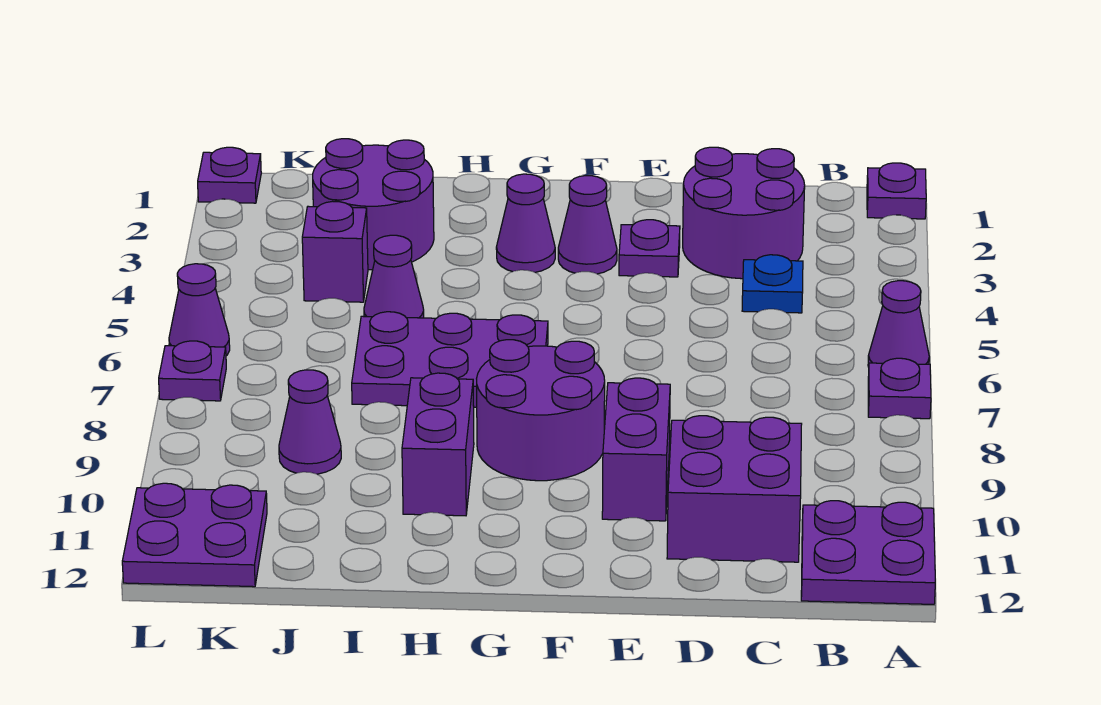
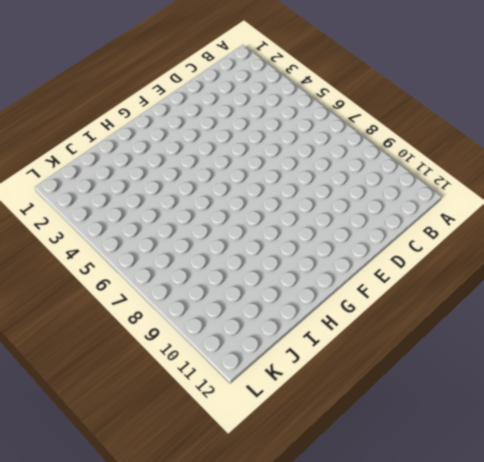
none -> purple 1x1 plate [867,163,926,219]
none -> purple 1x1 cone [868,281,929,367]
none -> purple 1x1 plate [868,358,931,419]

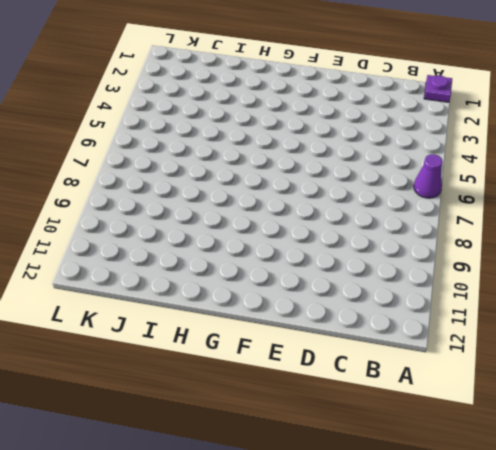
none -> purple 1x1 plate [868,358,931,419]
none -> purple 2x2 plate [801,501,935,604]
none -> purple 2x2 round brick [683,147,805,279]

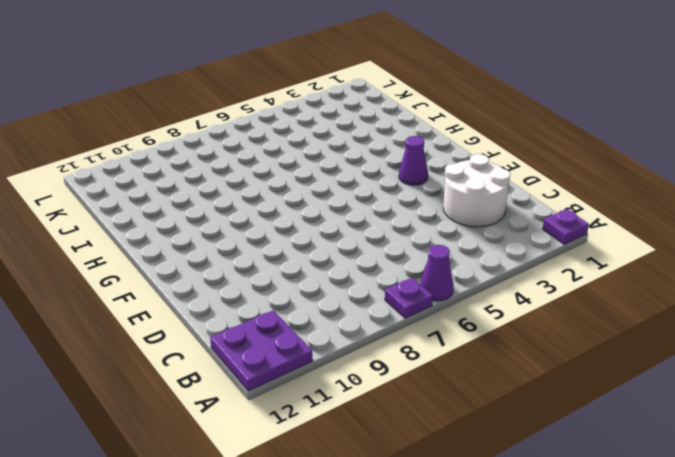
white 2x2 round brick [443,154,510,227] -> purple 2x2 round brick [683,147,805,279]
none -> blue 1x1 plate [742,255,803,313]
none -> purple 2x2 brick [667,416,802,562]
none -> purple 1x1 plate [619,220,680,277]

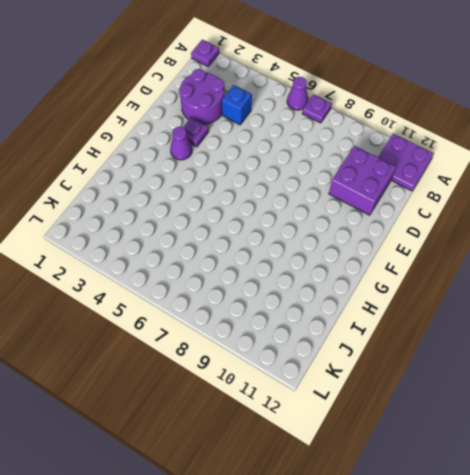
blue 1x1 brick [222,85,252,125] -> blue 1x1 plate [742,255,803,313]
none -> purple 1x2 brick [602,378,670,521]
none -> purple 2x2 round brick [477,340,605,481]
none -> purple 1x1 cone [496,174,555,272]

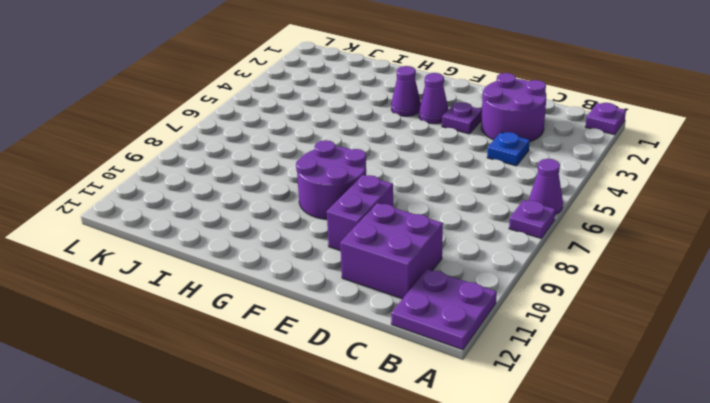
none -> purple 2x3 plate [352,312,548,407]
none -> purple 1x2 brick [402,373,474,516]
none -> purple 2x2 round brick [313,139,434,270]

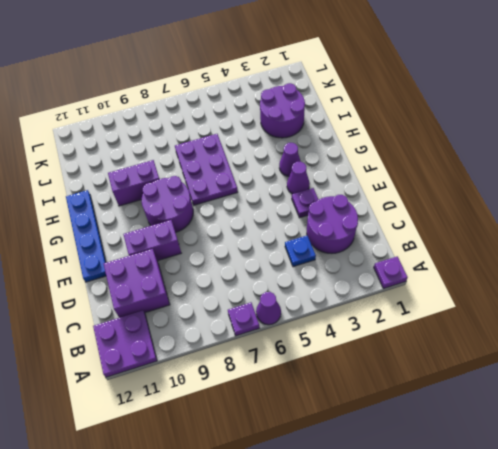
blue 1x4 plate [66,190,106,282] -> none
none -> purple 1x1 cone [364,235,424,318]
none -> purple 1x1 brick [302,201,368,302]
none -> purple 1x1 cone [279,370,341,474]

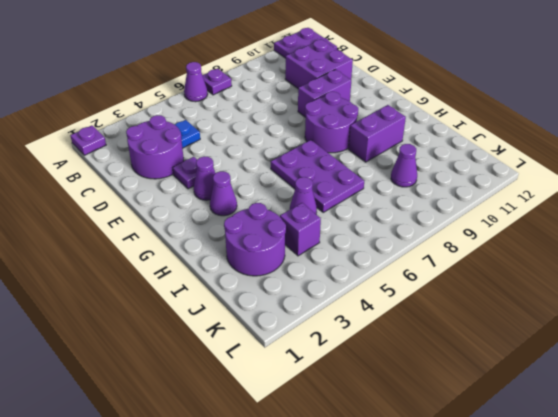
none -> purple 2x2 plate [122,483,267,587]
none -> purple 1x1 plate [198,147,261,203]
none -> purple 1x1 cone [169,264,230,356]

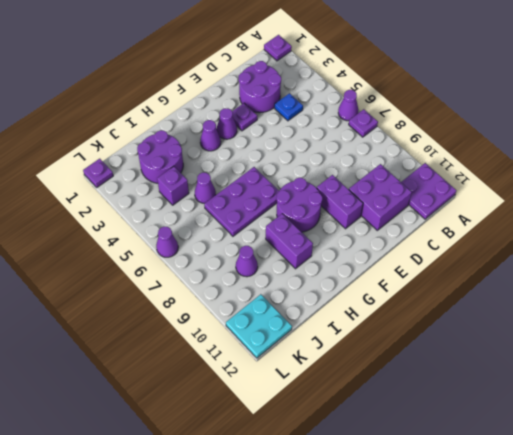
cyan 2x2 plate [226,294,292,358] -> purple 2x2 plate [122,483,267,587]
none -> purple 1x1 plate [159,341,226,401]

